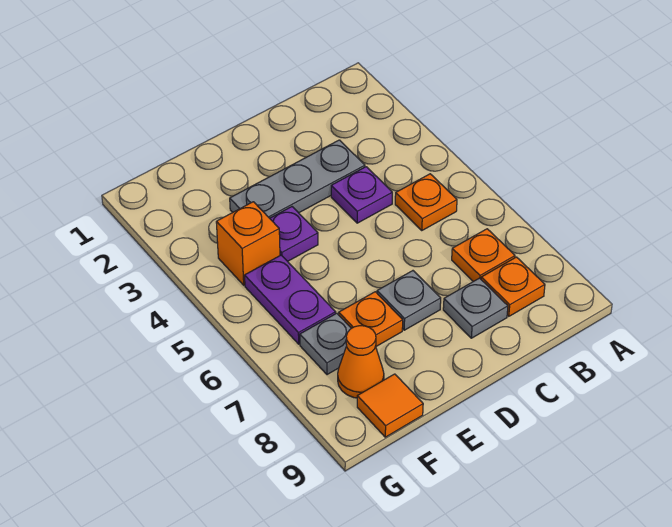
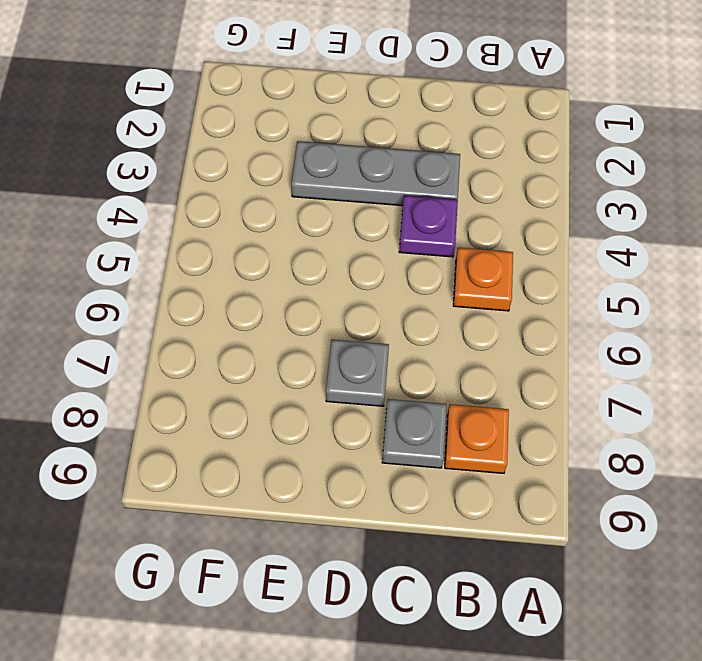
none -> orange 1x1 plate [452,229,515,282]
none -> purple 1x1 plate [270,207,318,261]
none -> orange 1x1 plate [339,292,403,346]

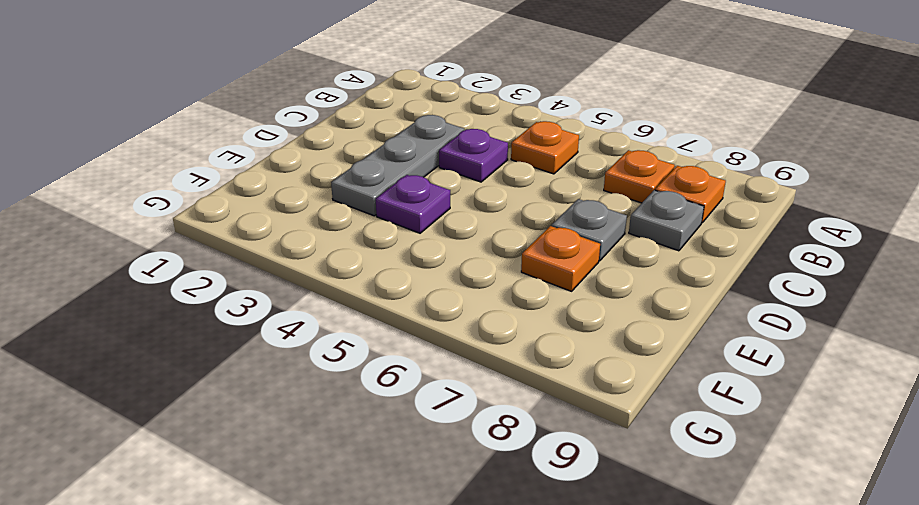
none -> orange 1x1 brick [216,202,280,285]
none -> purple 1x2 plate [245,255,336,344]
none -> grey 1x1 plate [300,313,351,375]

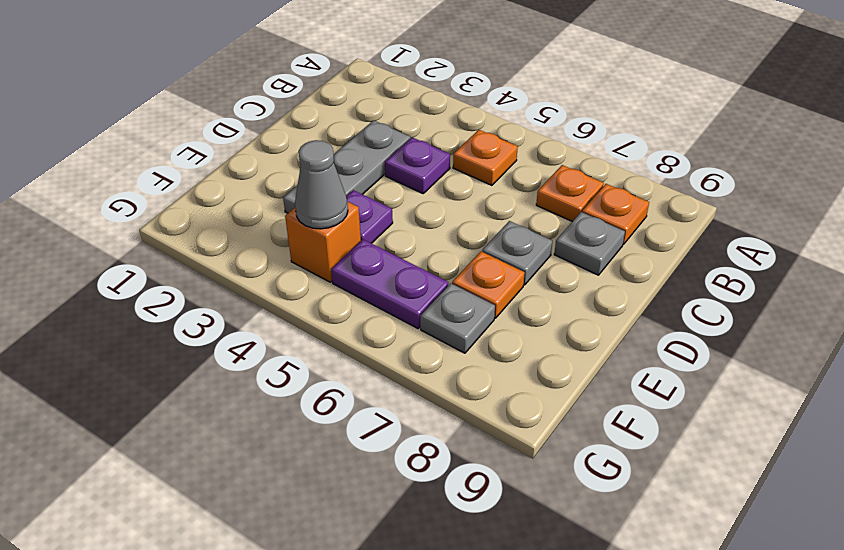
grey 1x1 cone [295,140,348,229] -> none
none -> orange 1x1 cone [338,326,384,398]
none -> orange 1x1 tile [357,374,423,437]

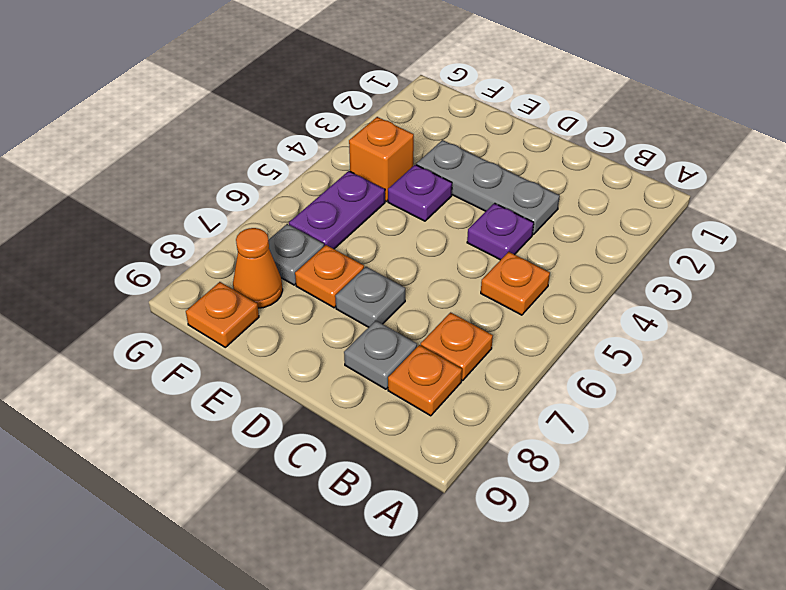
orange 1x1 plate [186,282,259,347] -> orange 1x1 tile [357,374,423,437]

